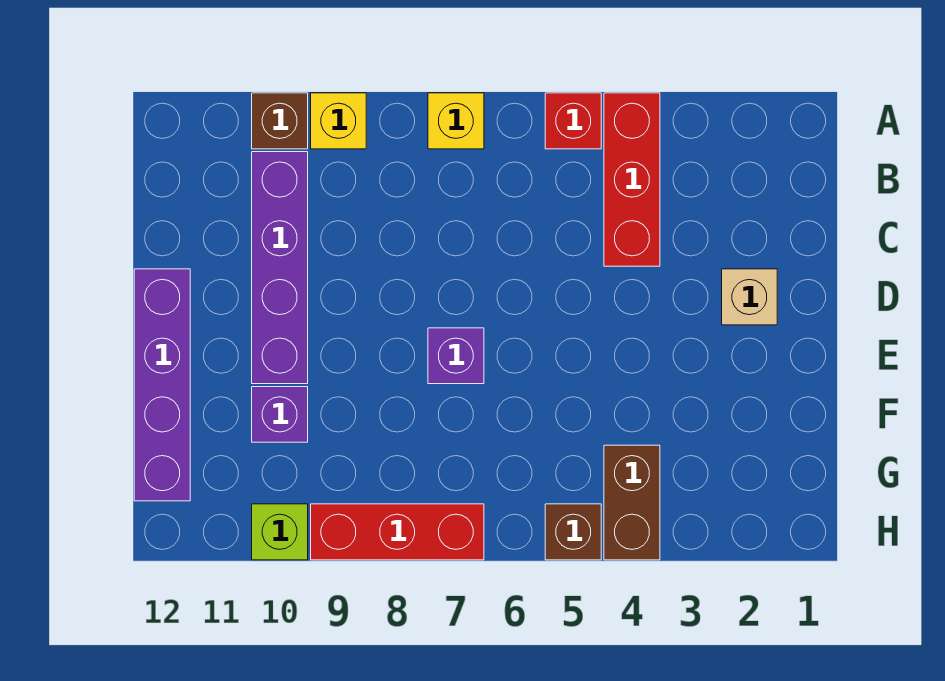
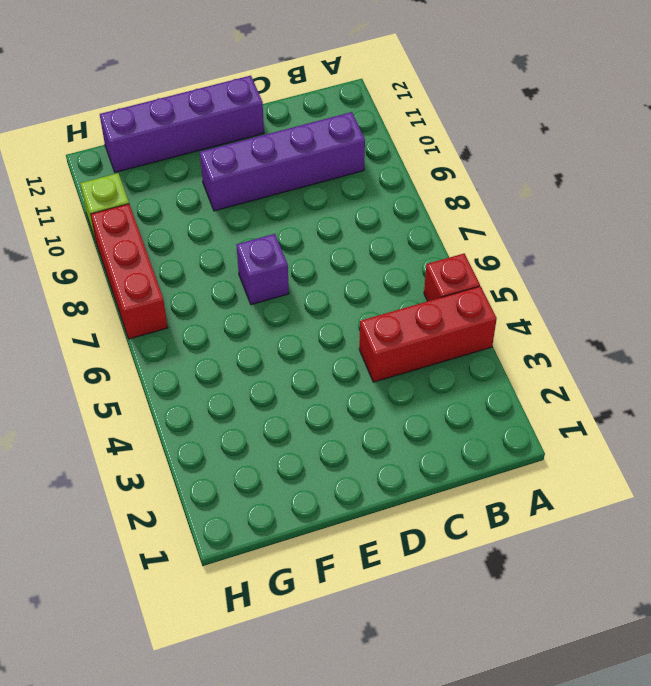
none -> yellow 1x1 brick [428,93,484,149]
none -> yellow 1x1 brick [311,93,366,149]
none -> brown 1x1 brick [252,93,308,149]

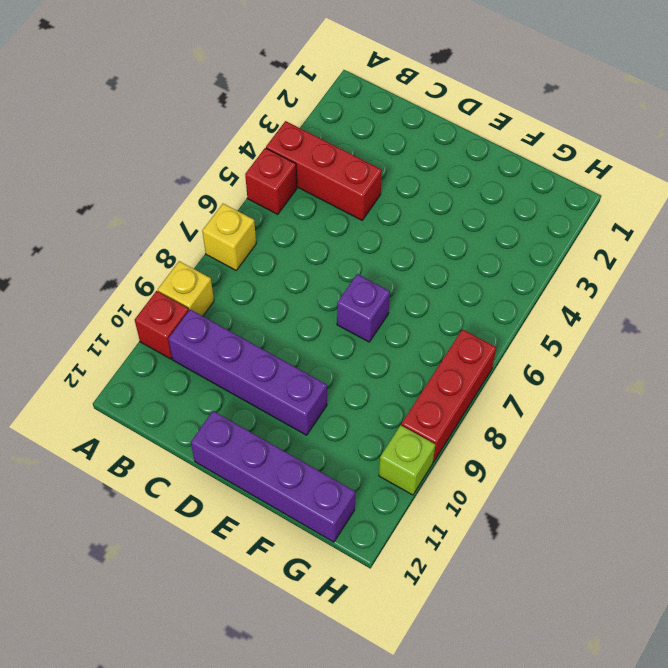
red 1x1 brick [135,291,189,359] -> brown 1x1 brick [252,93,308,149]
none -> tan 1x1 brick [722,269,777,325]
none -> purple 1x1 brick [252,387,308,442]
none -> brown 1x2 brick [604,445,660,560]

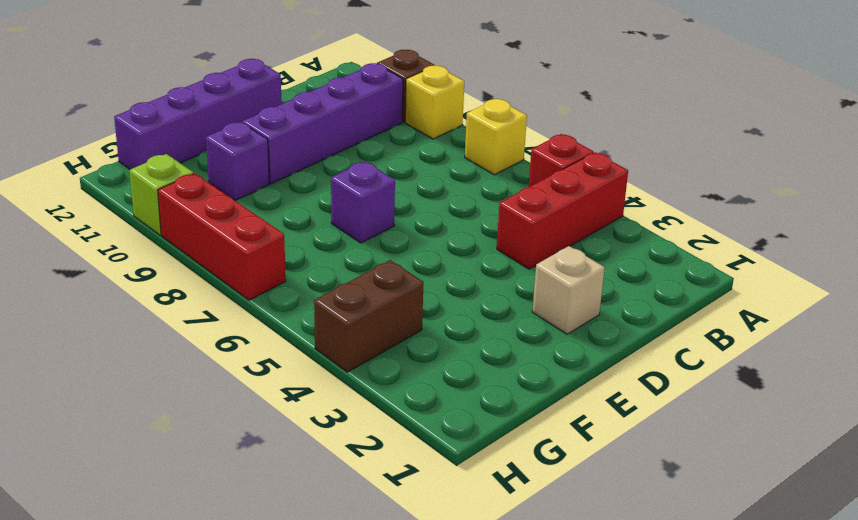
none -> brown 1x1 brick [545,504,601,560]

